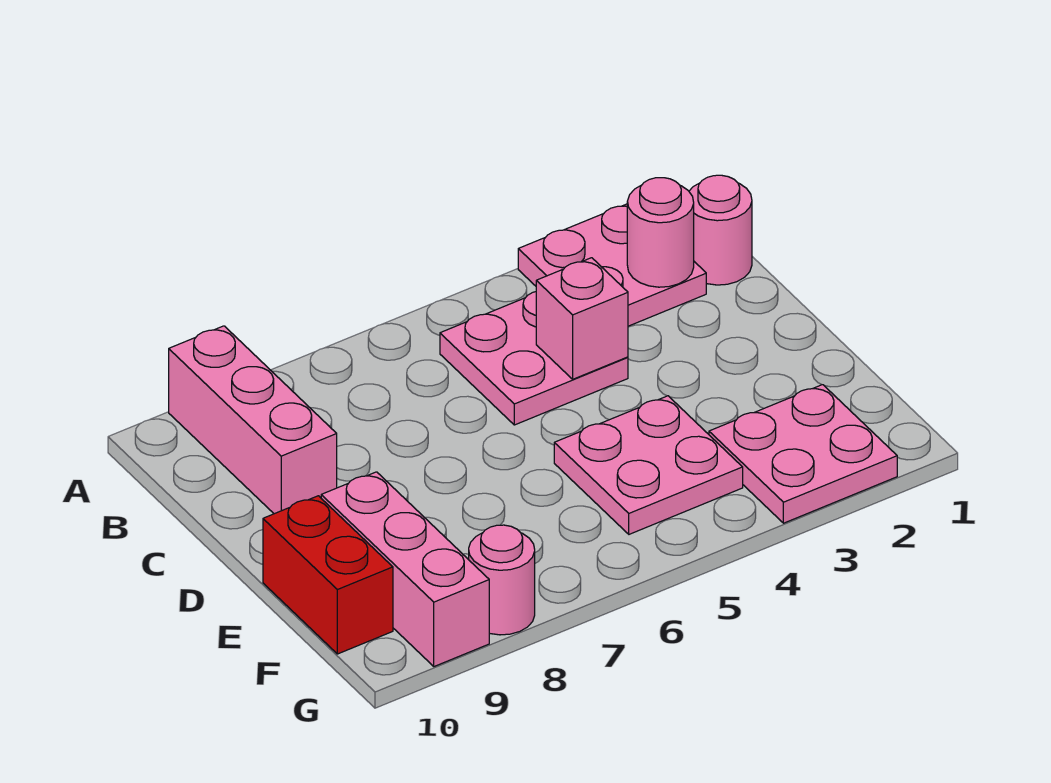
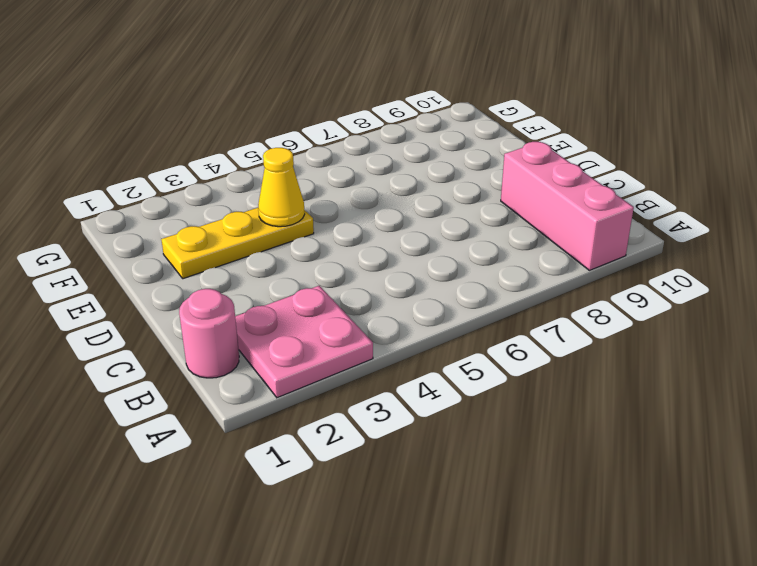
yellow 1x3 plate [161,208,314,279] -> pink 2x2 plate [554,396,743,534]
yellow 1x1 cone [258,148,305,227] -> none
none -> pink 2x2 plate [440,292,628,425]
none -> pink 1x3 brick [321,472,489,666]

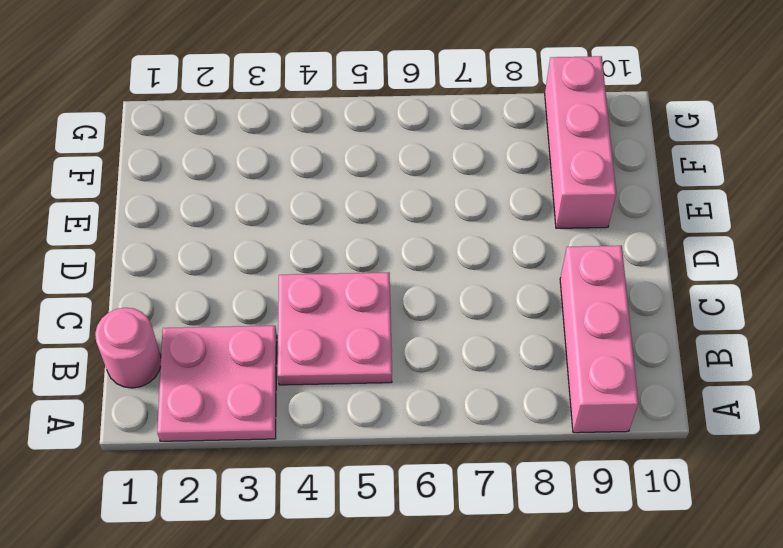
none -> pink 2x2 plate [554,396,743,534]
none -> red 1x2 brick [263,496,393,654]

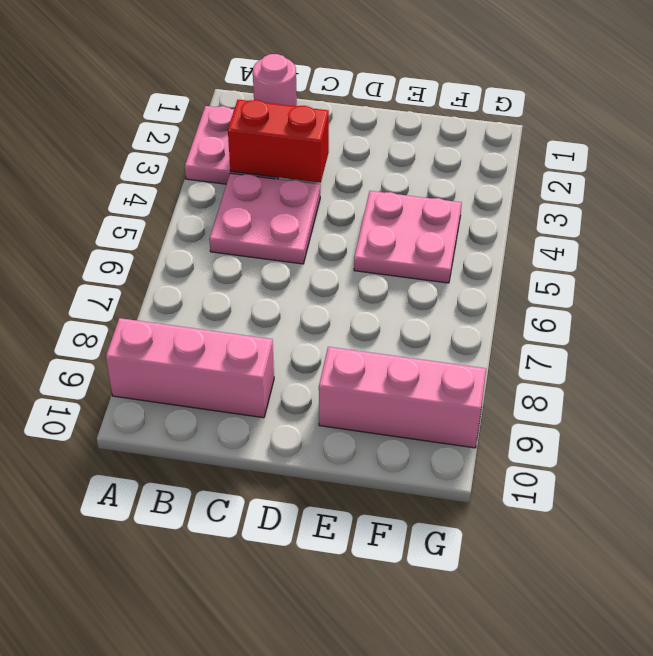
red 1x2 brick [228,100,329,183] -> red 1x2 brick moved to [263,496,393,654]
none -> pink 2x2 plate [709,385,897,523]
none -> pink 1x1 round brick [469,525,535,635]

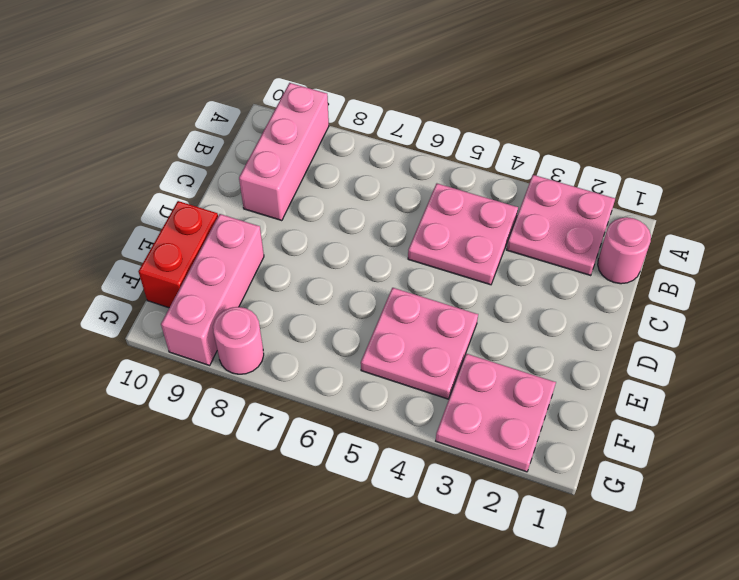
none -> pink 1x1 round brick [627,178,694,287]
none -> pink 1x1 brick [536,258,628,379]

